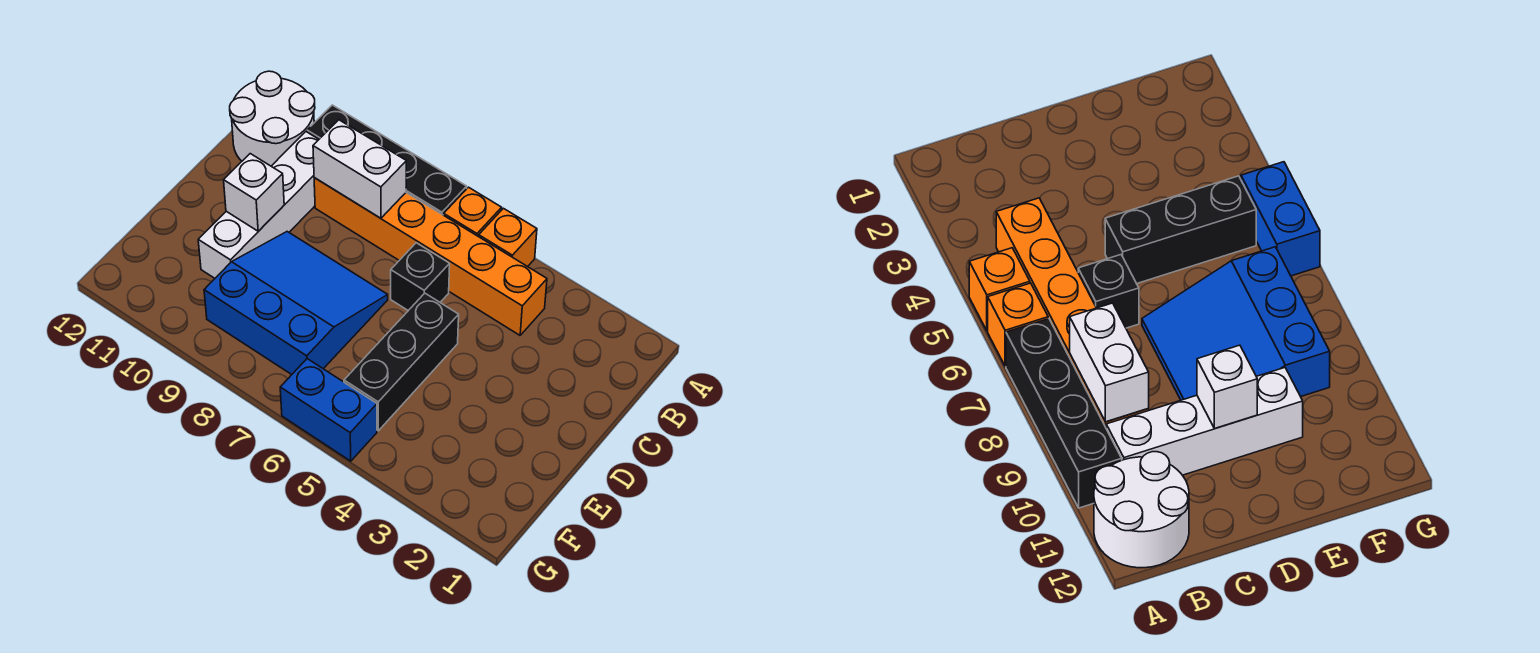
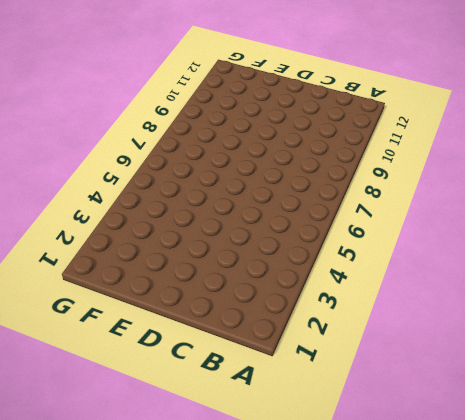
none -> orange 1x1 brick [479,208,537,267]
none -> orange 1x1 brick [444,187,502,237]
none -> black 1x4 brick [307,105,467,215]

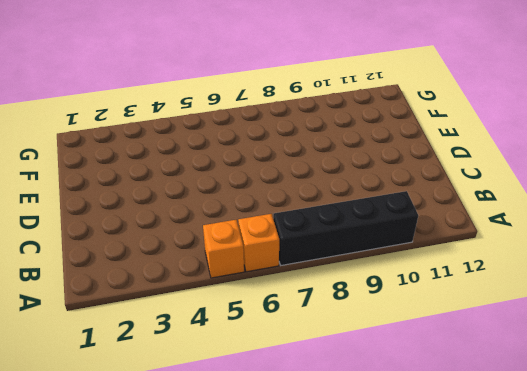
none -> white 2x2 round brick [230,71,315,166]
none -> orange 1x6 brick [314,178,547,335]
none -> white 1x4 brick [198,132,319,278]

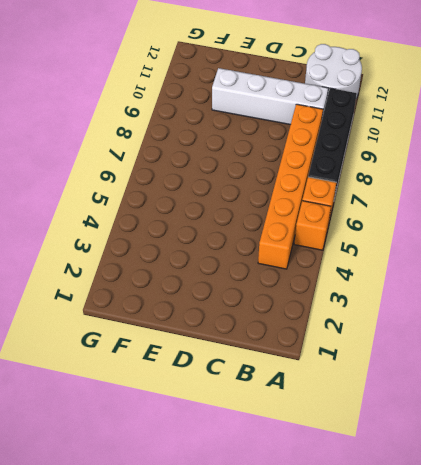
none -> black 1x1 brick [391,243,450,311]
none -> black 1x3 brick [344,293,459,431]
none -> blue 3x3 slope [204,232,388,375]

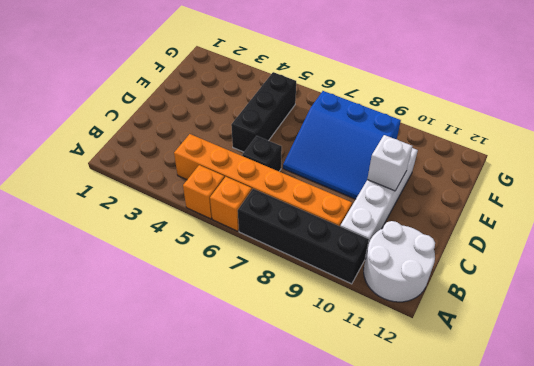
none -> blue 1x2 brick [280,359,377,461]
none -> white 1x2 brick [313,120,406,218]

